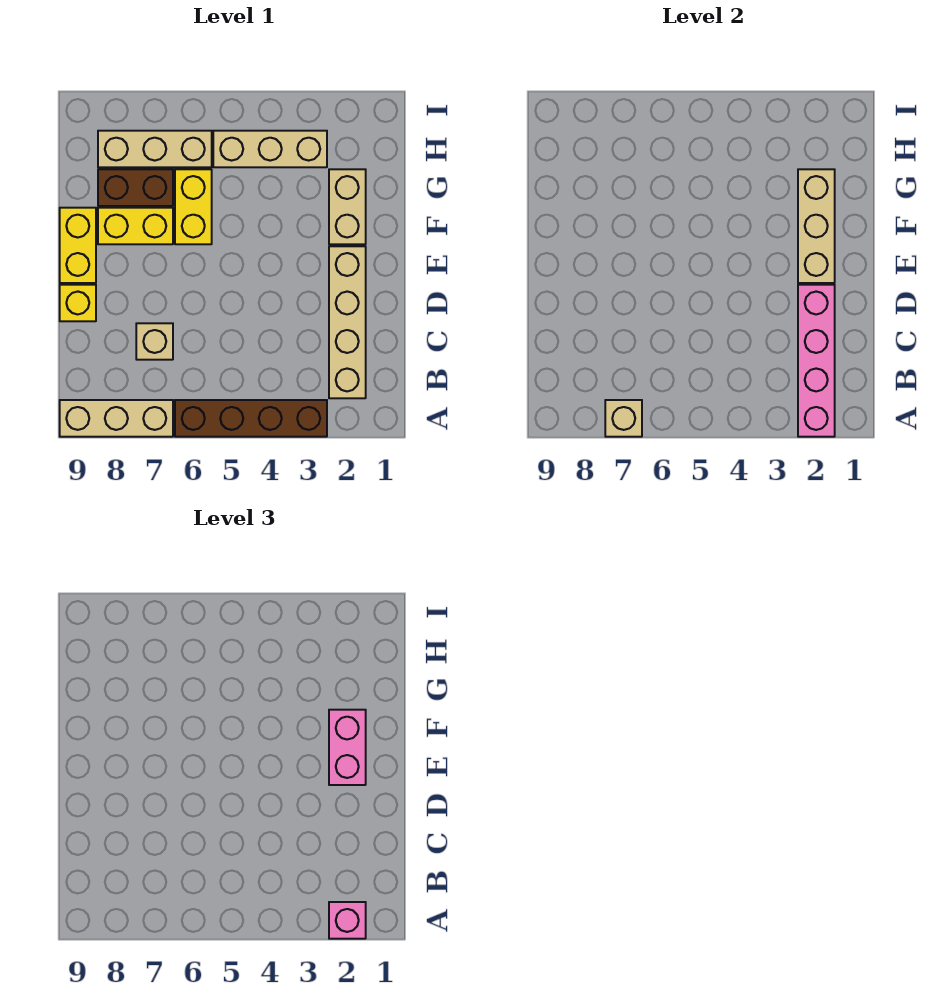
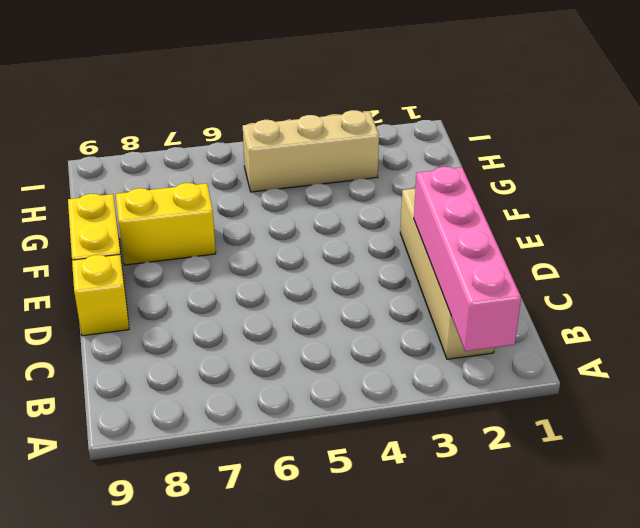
none -> brown 1x4 brick [175,400,327,437]
none -> tan 1x3 brick [60,400,173,437]
none -> tan 1x1 brick [136,323,173,360]

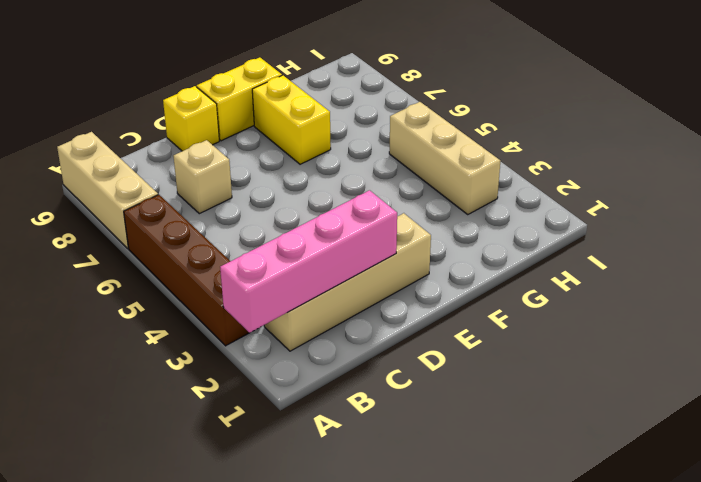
none -> tan 1x2 brick [329,169,366,244]
none -> yellow 1x2 brick [175,169,212,244]
none -> brown 1x2 brick [98,169,173,206]

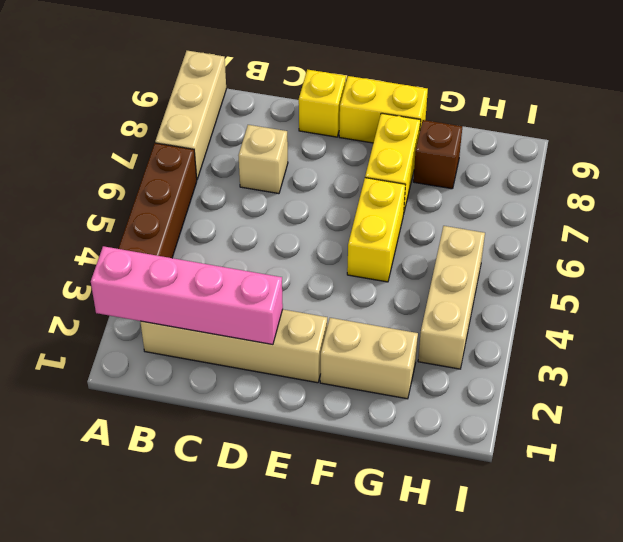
yellow 1x2 brick [347,178,405,282] -> yellow 1x2 brick turned to [175,169,212,244]
brown 1x1 brick [413,120,463,189] -> brown 1x2 brick [98,169,173,206]
none -> tan 1x3 brick [98,131,212,167]
none -> tan 1x1 brick [605,400,642,437]
none -> tan 1x3 brick [798,169,835,283]

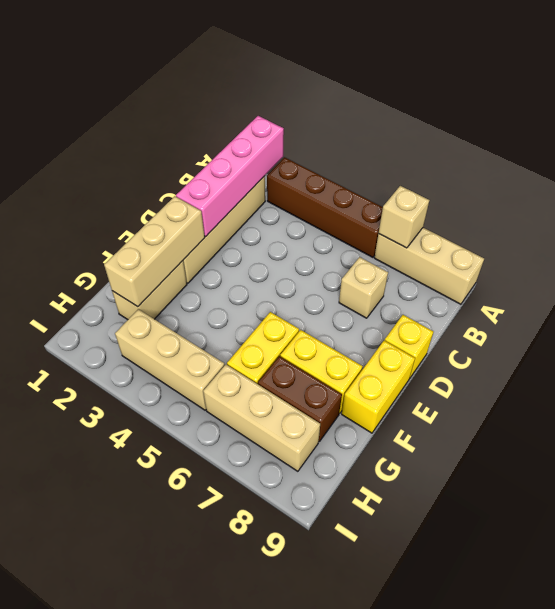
none -> pink 1x1 brick [329,902,366,939]
none -> pink 1x2 brick [329,710,366,785]

